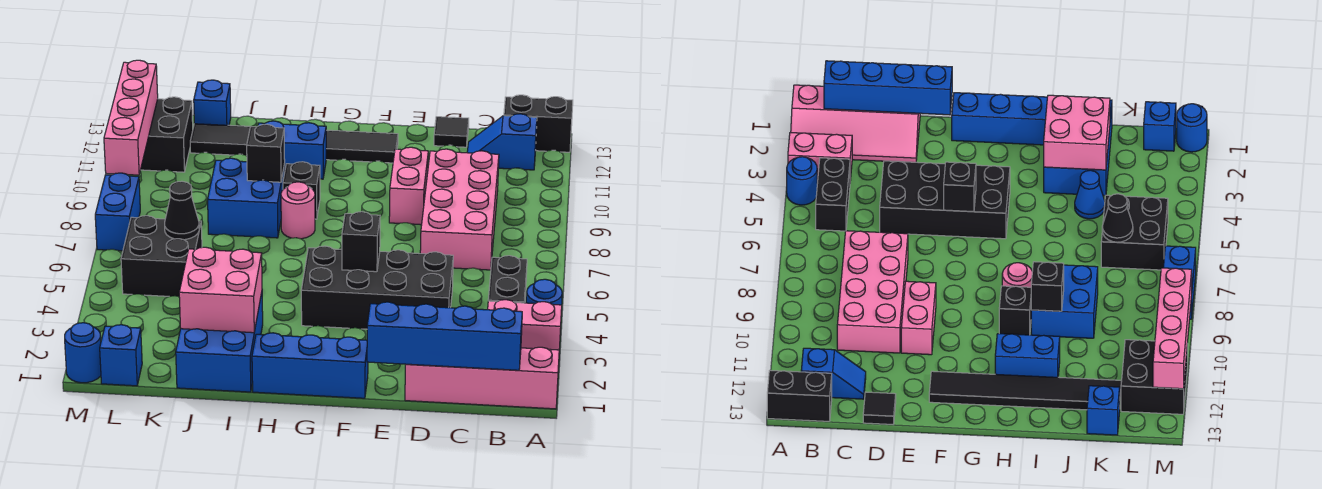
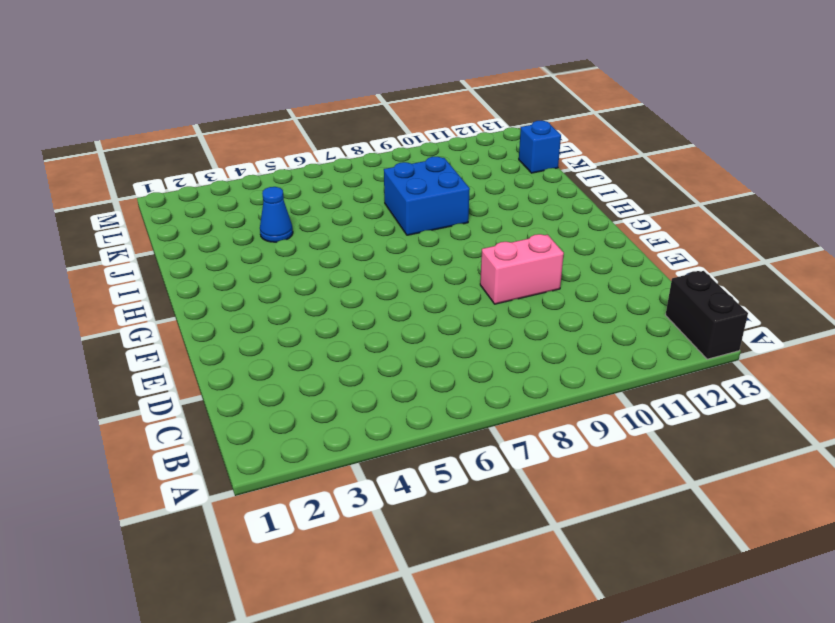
none -> pink 2x4 slope [405,347,559,409]
none -> pink 1x2 brick [488,300,562,350]
none -> blue 1x1 round brick [526,279,562,311]
none -> black 1x2 brick [488,256,527,303]

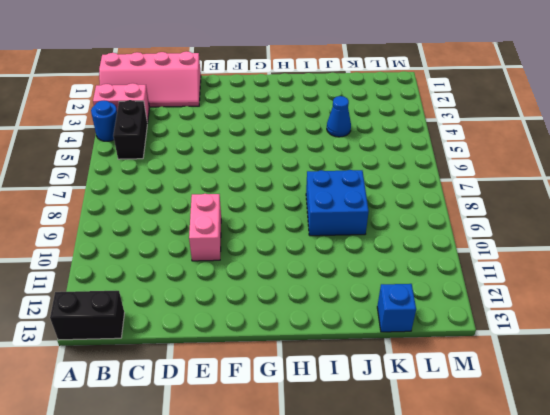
none -> blue 1x2 slope [467,114,537,170]
none -> pink 2x4 brick [420,149,499,270]
none -> black 2x4 brick [301,246,453,329]
none -> black 1x1 tile [434,117,469,147]

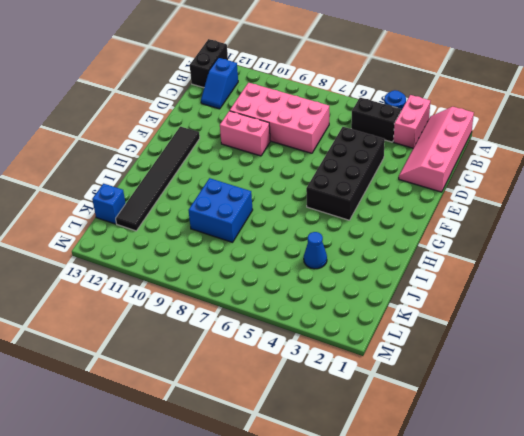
none -> black 1x1 tile [434,117,469,147]
none -> blue 1x3 brick [252,333,368,398]
none -> pink 1x1 round brick [281,182,315,239]
none -> black 1x1 brick [283,162,320,219]

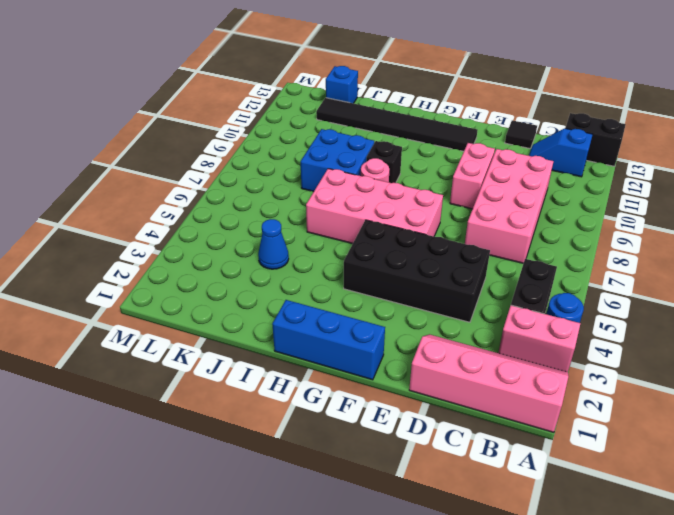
pink 2x4 brick [306,169,443,244] -> none
none -> blue 1x2 brick [258,121,326,179]
none -> blue 2x3 brick [176,293,263,392]
none -> black 2x2 brick [121,216,202,297]
none -> blue 1x1 brick [100,325,142,386]

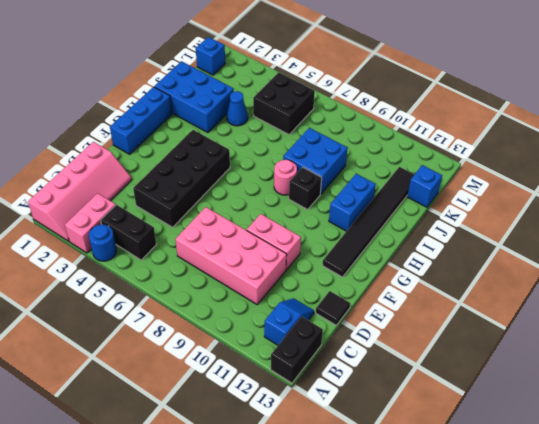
none -> black 2x2 brick [141,97,193,172]
none -> blue 1x1 round brick [65,323,101,383]
none -> blue 1x2 brick [95,173,140,251]
none -> blue 1x4 brick [367,302,522,370]

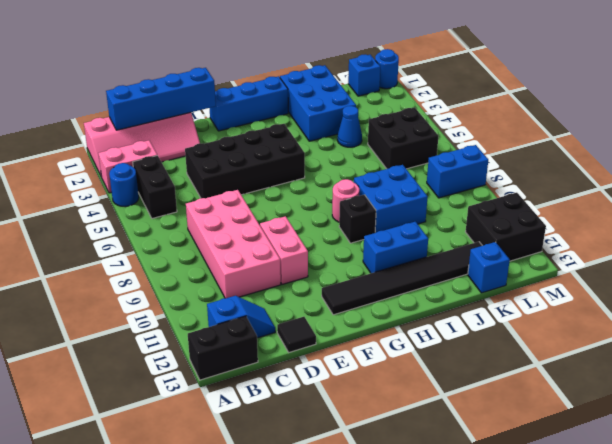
blue 1x2 brick [427,145,488,198] -> blue 1x2 brick turned to [95,173,140,251]
none -> black 1x1 brick [342,212,380,272]
none -> pink 2x2 brick [179,247,262,333]
none -> black 1x1 brick [247,124,285,182]
none -> black 1x1 cone [165,181,199,240]

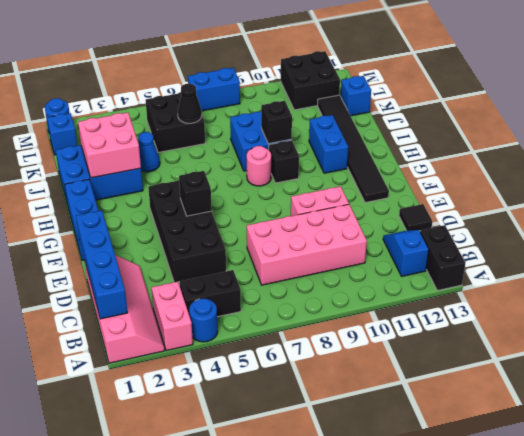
none -> pink 1x4 brick [104,60,158,175]

